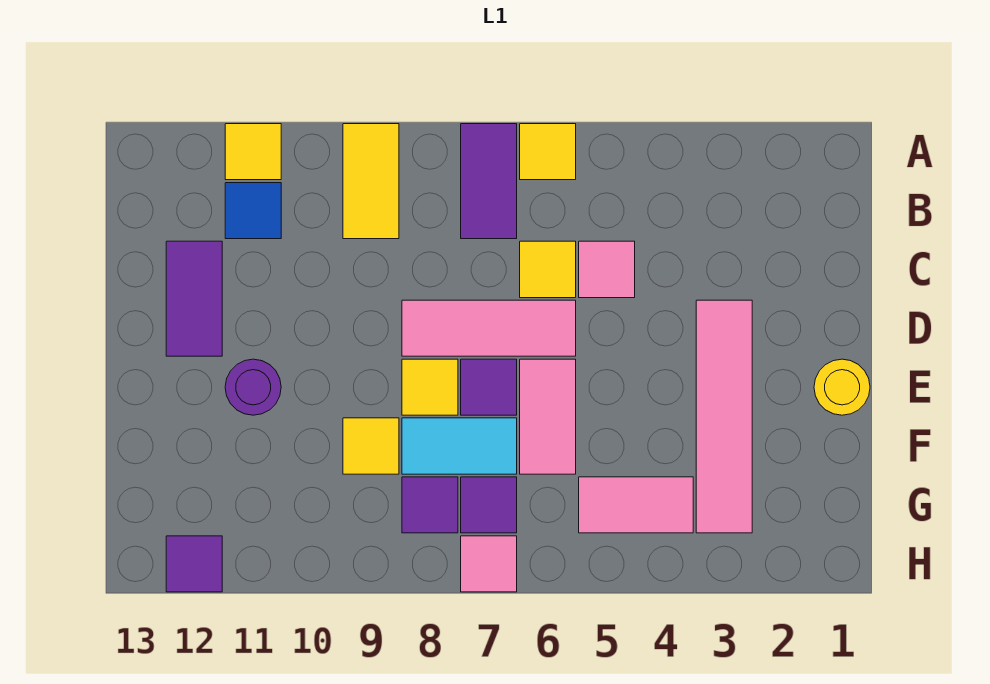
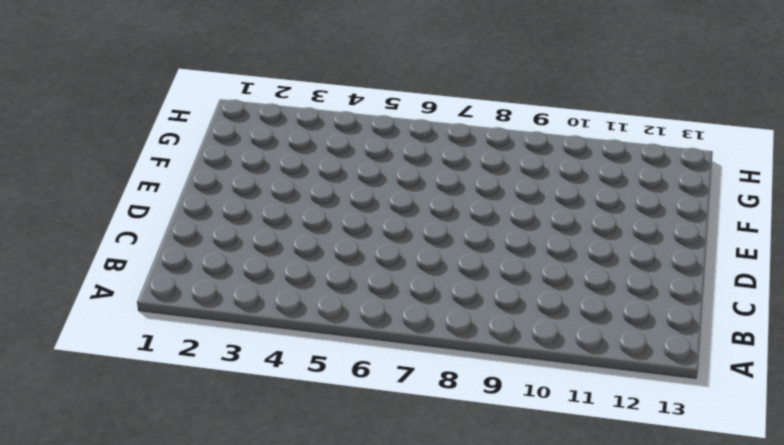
none -> yellow 1x1 tile [520,124,576,180]
none -> purple 1x2 tile [461,124,517,239]
none -> yellow 1x2 tile [343,124,399,239]

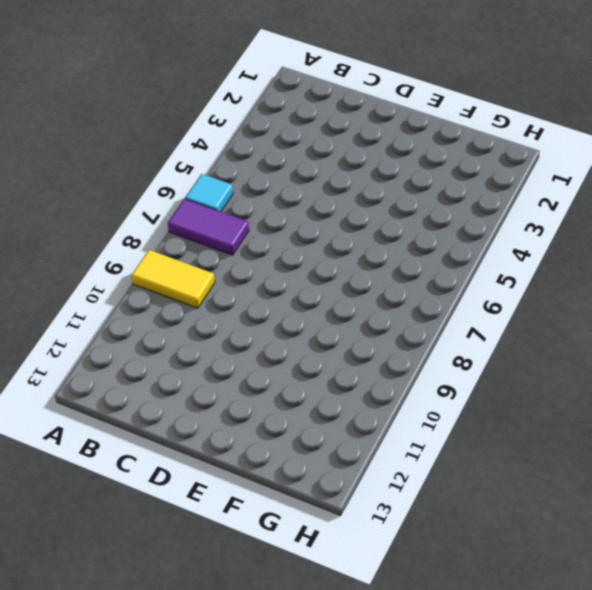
cyan 1x1 tile [185,174,233,211] -> yellow 1x1 tile [520,124,576,180]
none -> yellow 1x1 tile [225,124,281,180]
none -> blue 1x1 tile [225,183,281,239]
none -> pink 1x1 tile [579,241,635,298]

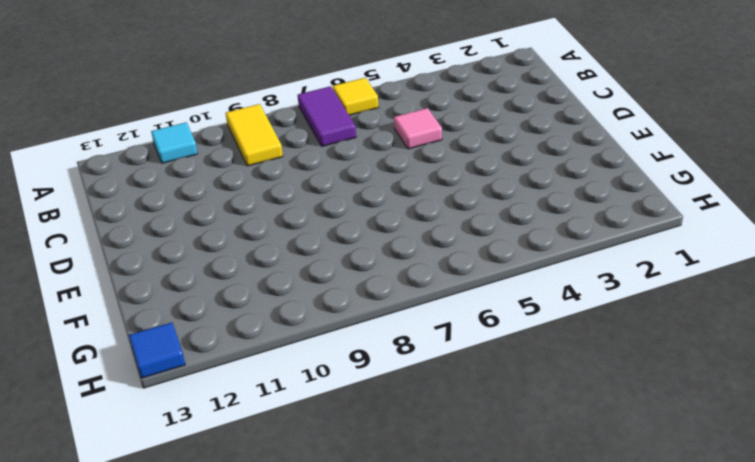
cyan 1x1 tile [151,122,198,163] -> yellow 1x1 tile [225,124,281,180]
blue 1x1 tile [129,322,185,378] -> blue 1x1 tile moved to [225,183,281,239]
none -> yellow 1x1 tile [520,241,576,298]
none -> purple 1x2 tile [166,241,222,356]
none -> pink 1x4 tile [696,300,752,533]

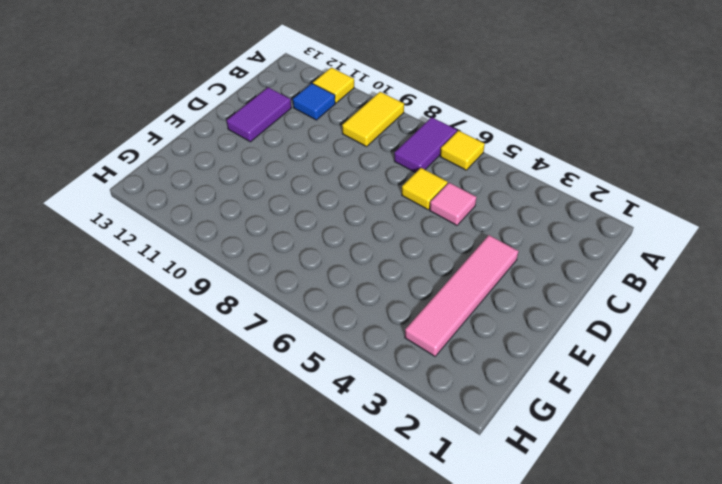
none -> pink 1x3 tile [402,300,576,356]
none -> yellow 1x1 round brick [814,359,870,415]
none -> pink 1x2 tile [520,359,576,474]

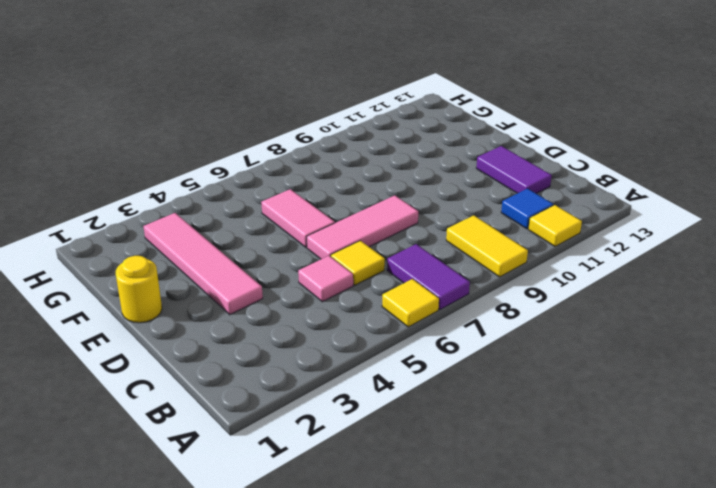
none -> purple 1x1 tile [461,359,517,415]
none -> yellow 1x1 tile [402,359,458,415]
none -> purple 1x1 round brick [225,359,281,415]

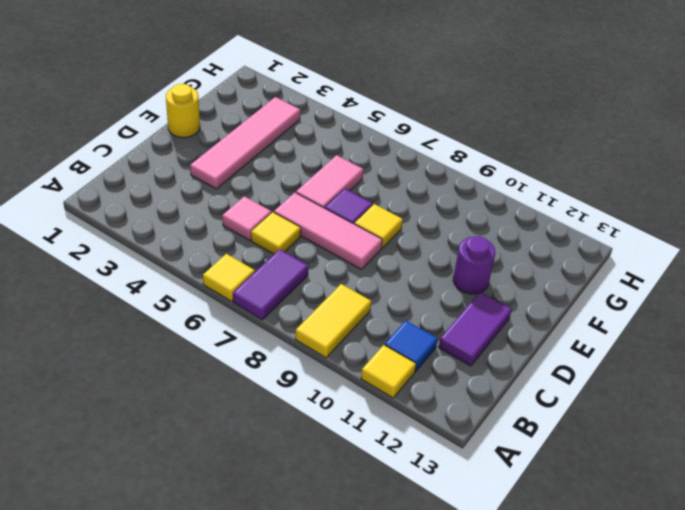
none -> cyan 1x2 tile [402,418,517,474]
none -> yellow 1x1 tile [343,418,399,474]
none -> pink 1x2 tile [579,477,693,533]

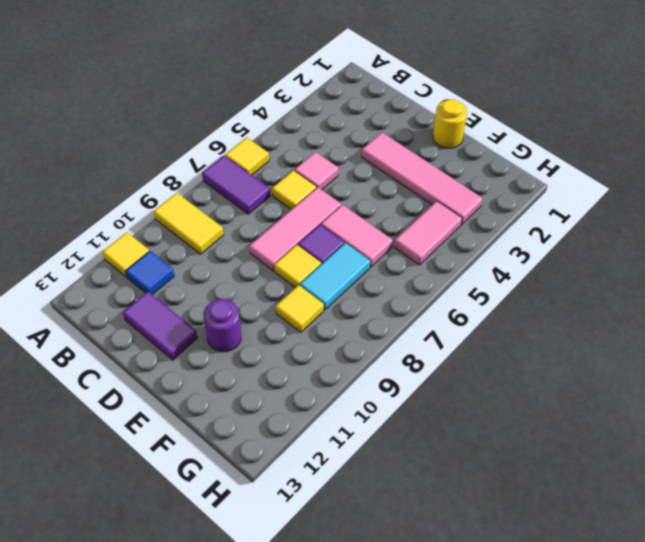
none -> purple 1x1 tile [461,477,517,533]
none -> purple 1x1 tile [402,477,458,533]
none -> pink 1x1 tile [461,536,517,592]

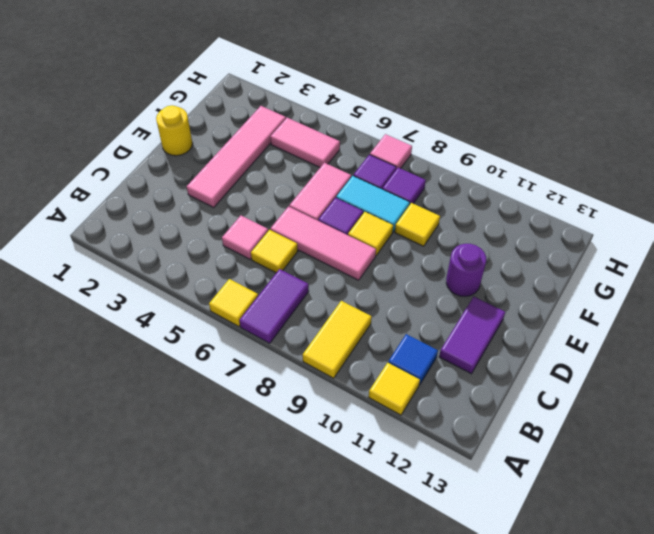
none -> purple 1x1 tile [166,536,222,592]

